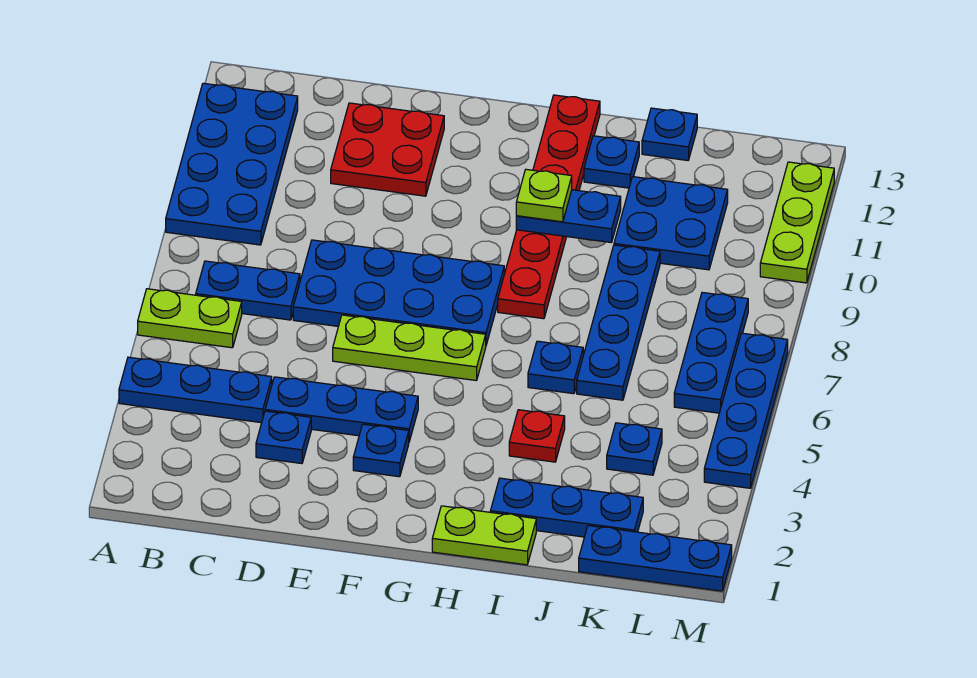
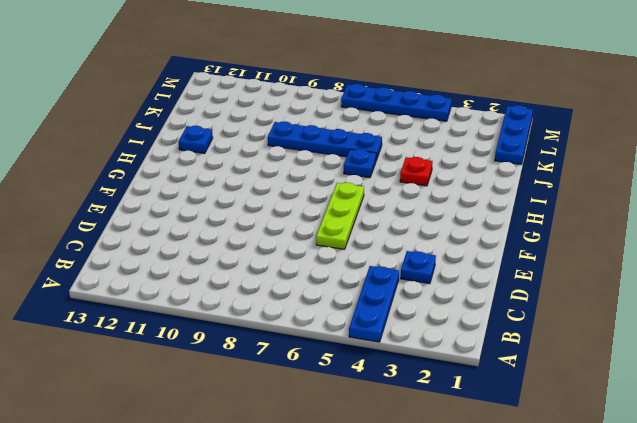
none -> lime 1x2 plate [138,289,242,348]
none -> blue 2x4 plate [166,83,298,245]
none -> blue 1x2 plate [196,261,300,320]

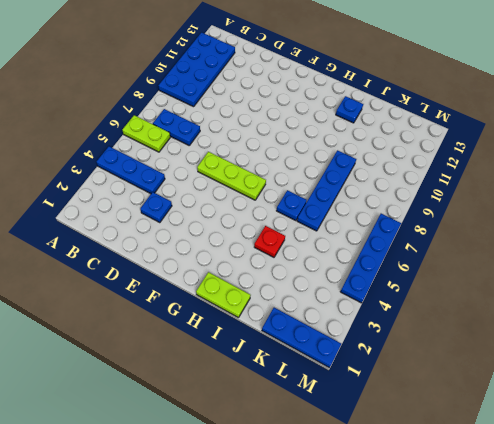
none -> blue 1x3 plate [265,377,418,441]
none -> blue 2x4 plate [293,240,504,345]
none -> red 2x2 plate [331,103,444,196]

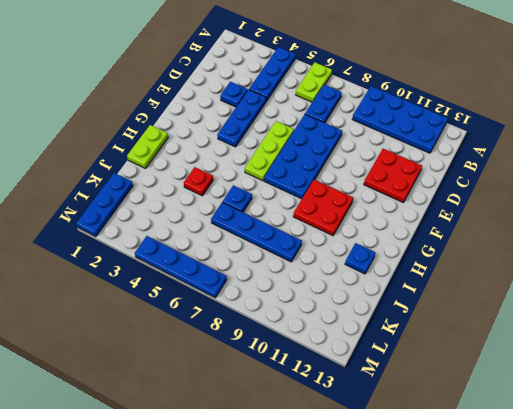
red 2x2 plate [293,180,353,236] -> red 1x6 plate [498,95,600,319]
none -> blue 1x1 plate [353,424,409,477]
none -> blue 1x3 plate [490,478,643,537]
none -> blue 2x2 plate [614,177,728,270]

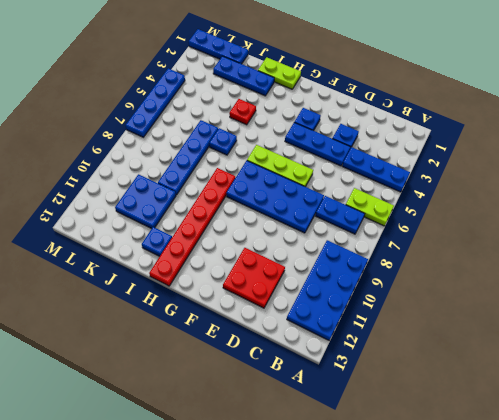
none -> blue 1x1 plate [642,108,697,160]
none -> blue 1x1 plate [607,423,662,475]
none -> blue 1x3 plate [674,292,748,413]

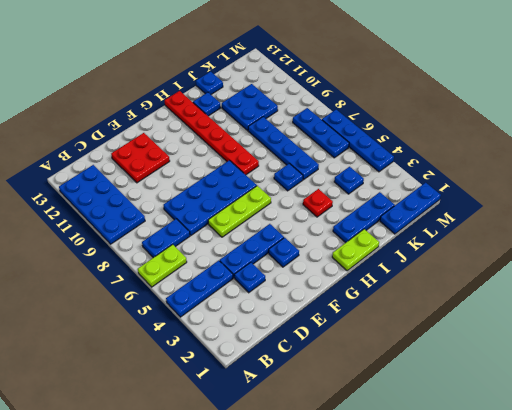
none -> lime 1x3 plate [760,162,834,283]
none -> blue 1x2 plate [516,190,621,243]
none -> lime 1x1 plate [516,169,572,222]

